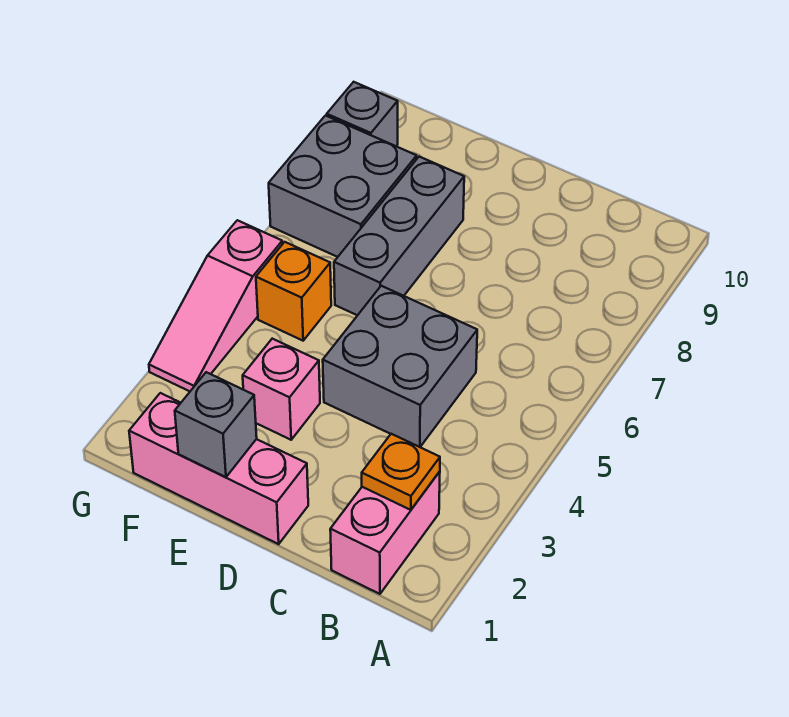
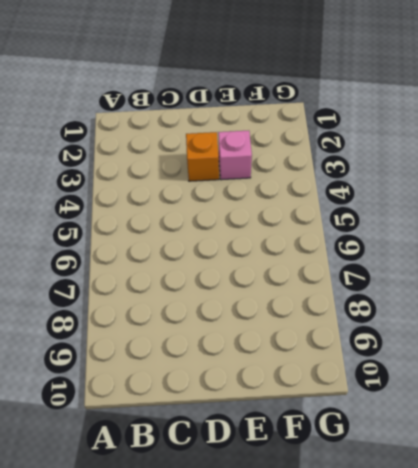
orange 1x1 brick [186,132,219,181] -> orange 1x1 brick moved to [256,242,331,341]
none -> pink 1x2 brick [330,471,440,594]
none -> grey 2x2 brick [323,286,477,447]

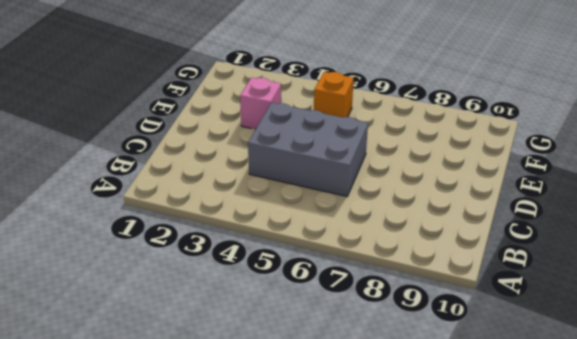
grey 2x3 brick [248,103,368,196] -> grey 2x2 brick [323,286,477,447]
none -> pink 1x2 brick [330,471,440,594]
none -> pink 1x3 brick [129,393,308,544]

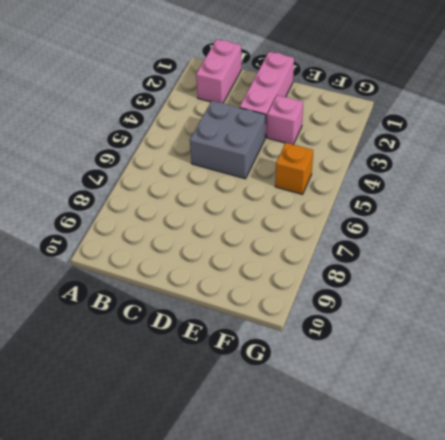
pink 1x3 brick [240,52,294,137] -> pink 1x3 brick turned to [129,393,308,544]
none -> grey 1x3 brick [334,157,464,315]
none -> grey 2x2 brick [269,116,417,257]

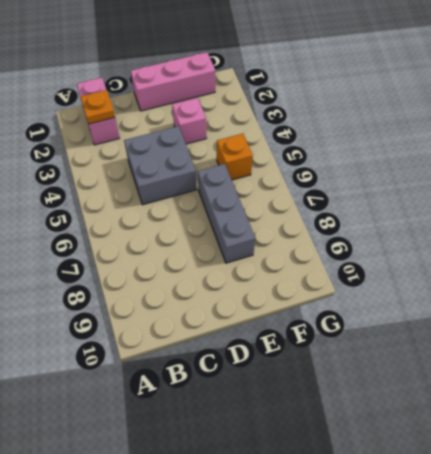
none -> grey 2x2 brick [269,116,417,257]
none -> pink 1x3 slope [149,220,282,391]

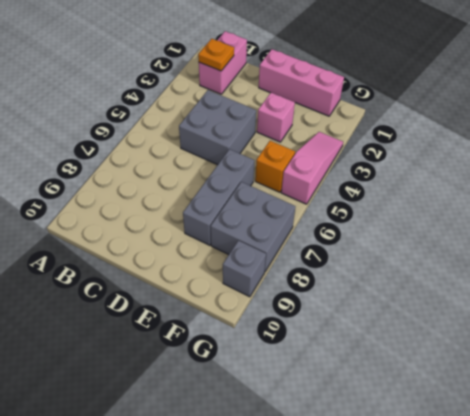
none -> grey 1x1 brick [175,372,257,477]

